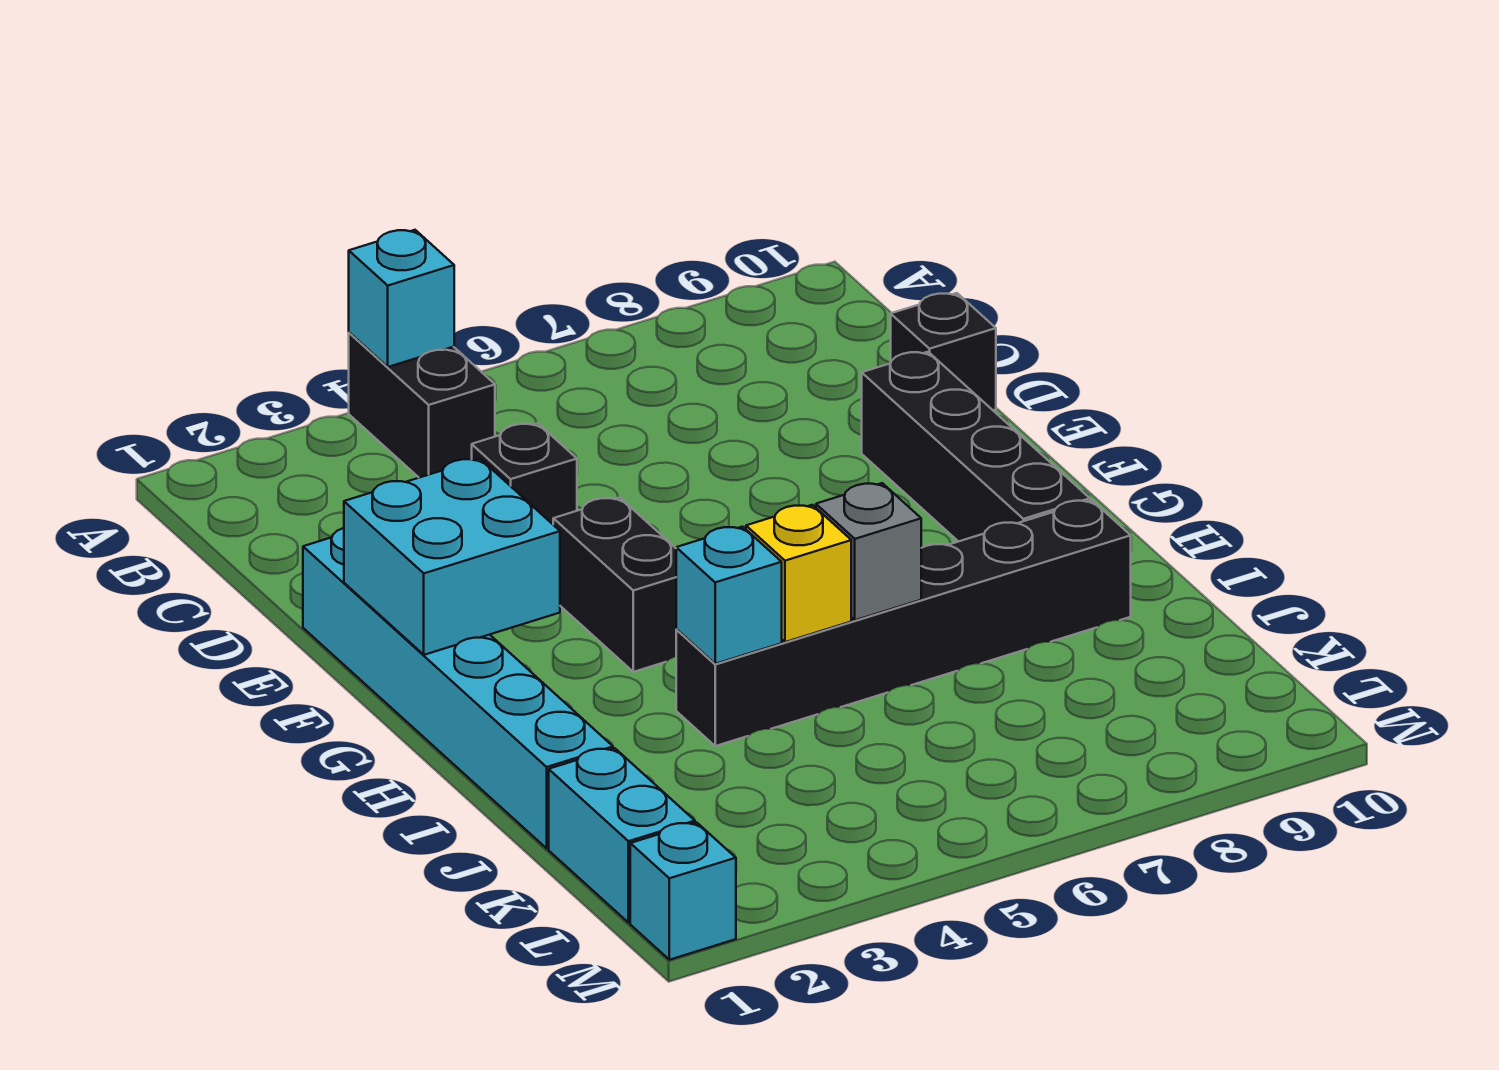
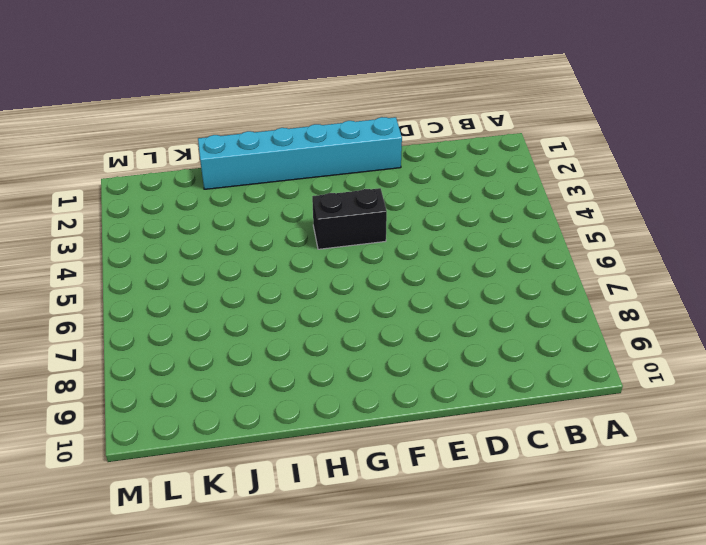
none -> black 1x2 brick [349,332,495,478]
none -> black 1x1 brick [472,423,577,524]
none -> black 1x1 brick [891,293,996,410]

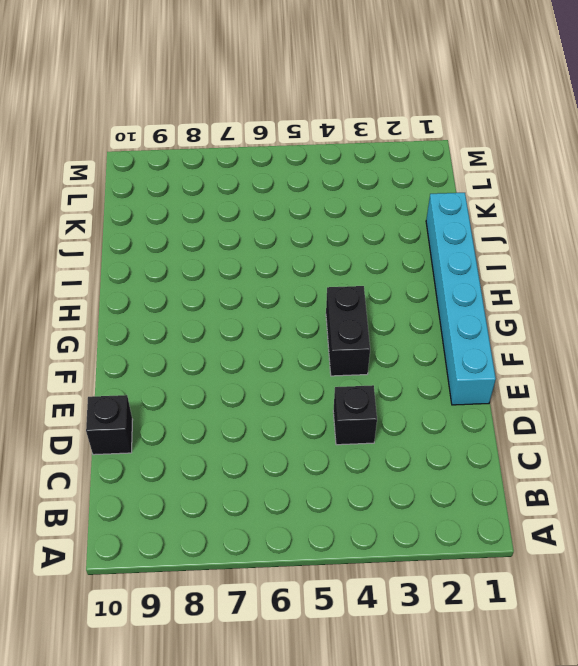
none -> black 1x2 brick [349,332,495,478]
none -> black 1x4 brick [862,352,1090,542]
none -> black 1x6 brick [676,500,1131,746]

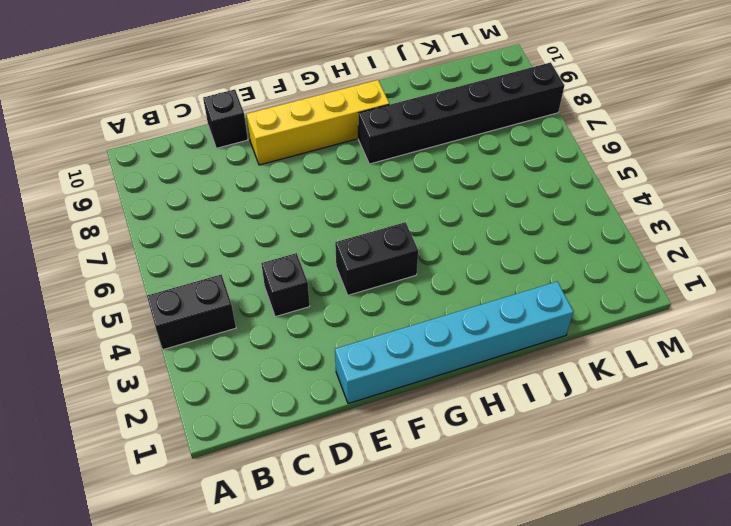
yellow 1x4 brick [246,80,389,165] -> black 1x4 brick [862,352,1090,542]
black 1x6 brick [358,62,564,164] -> black 1x6 brick turned to [676,500,1131,746]
none -> cyan 1x2 brick [549,748,695,923]
none -> cyan 1x1 brick [630,823,736,960]
none -> cyan 1x1 brick [349,230,454,367]

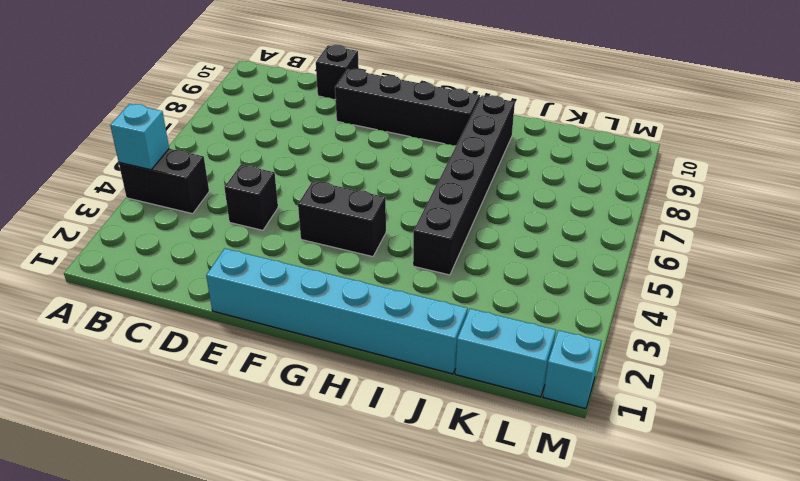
none -> cyan 2x2 brick [344,459,560,655]
none -> cyan 1x1 brick [676,527,782,664]
none -> yellow 1x1 brick [746,505,851,642]

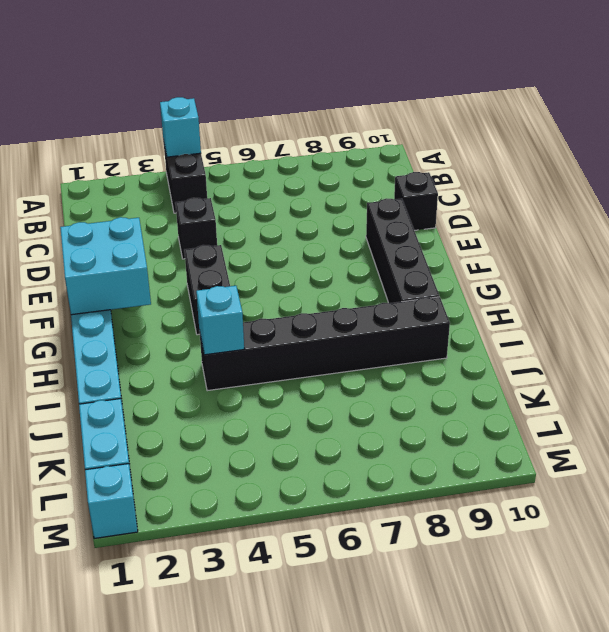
none -> yellow 1x1 brick [746,505,851,642]
none -> grey 1x1 brick [816,483,921,620]

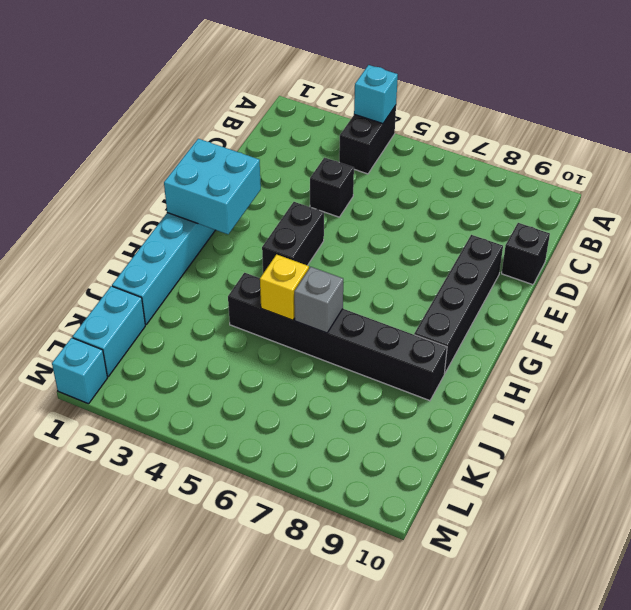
none -> cyan 1x1 brick [676,527,782,664]

